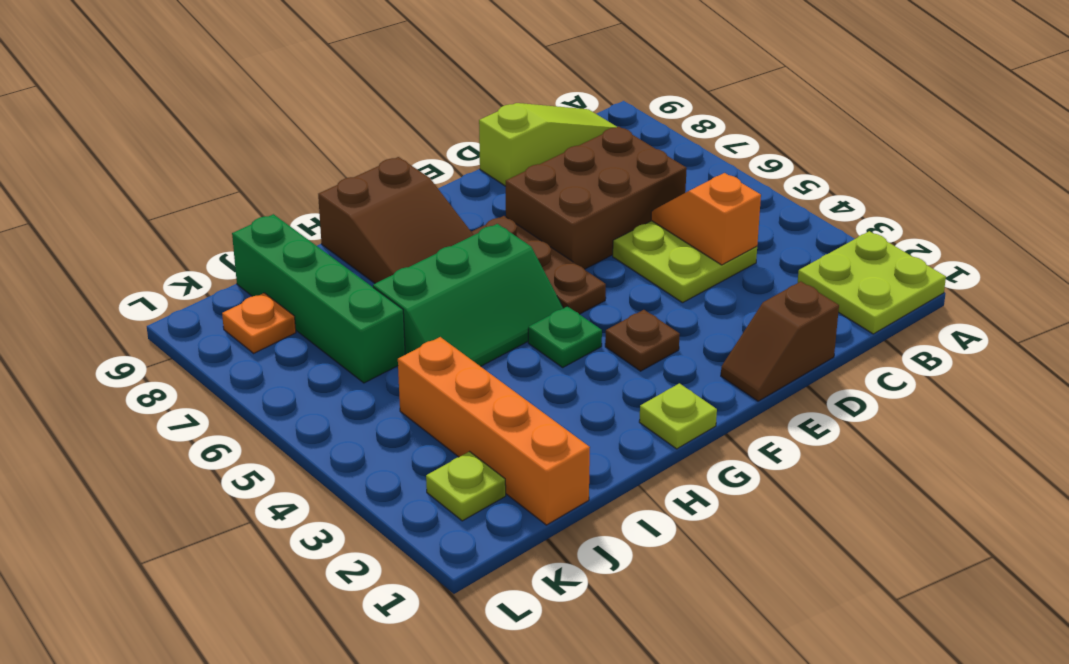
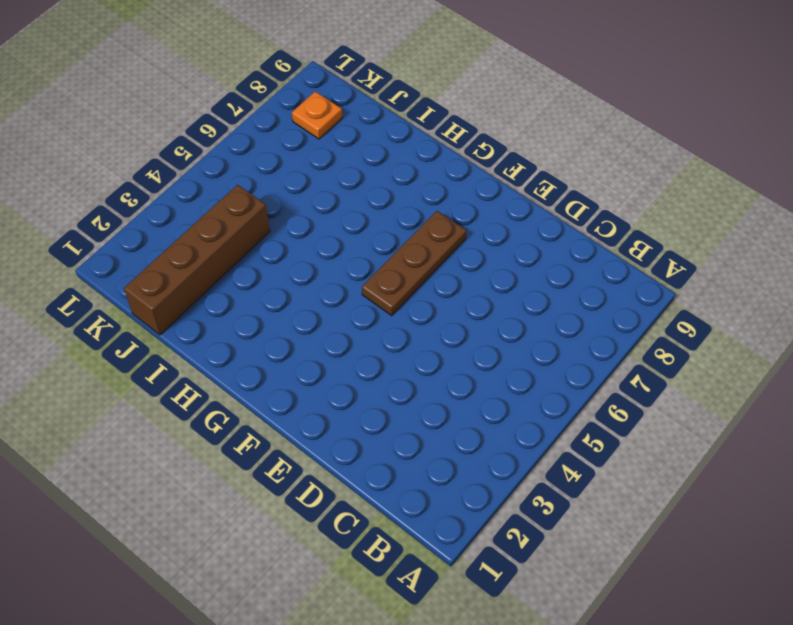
brown 1x4 brick [124,185,270,335] -> orange 1x4 brick [398,337,590,525]
none -> lime 2x2 plate [798,231,946,334]
none -> lime 1x3 slope [479,103,617,186]
none -> lime 2x2 plate [613,221,757,303]

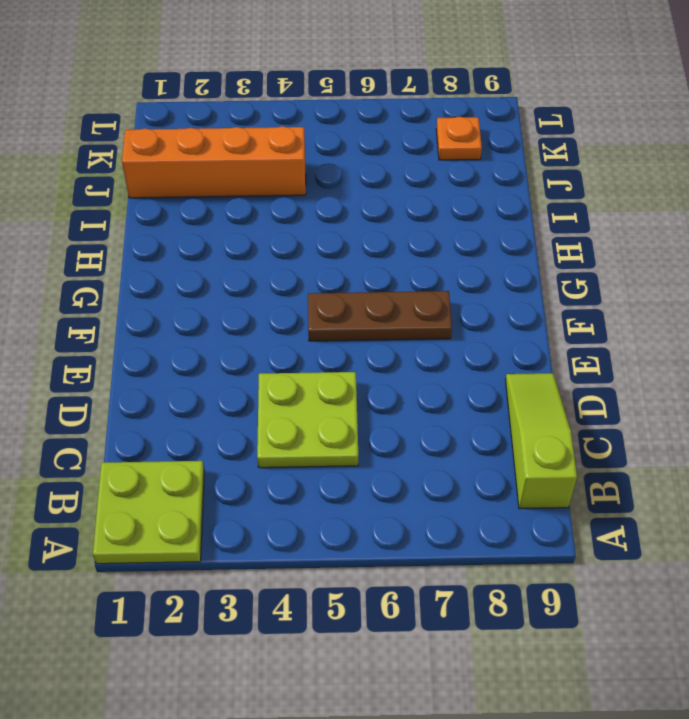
lime 1x3 slope [506,373,577,509] -> lime 1x3 slope turned to [479,103,617,186]
none -> brown 2x3 brick [506,126,687,269]
none -> brown 1x2 slope [721,281,839,401]
none -> brown 1x1 plate [605,310,680,371]

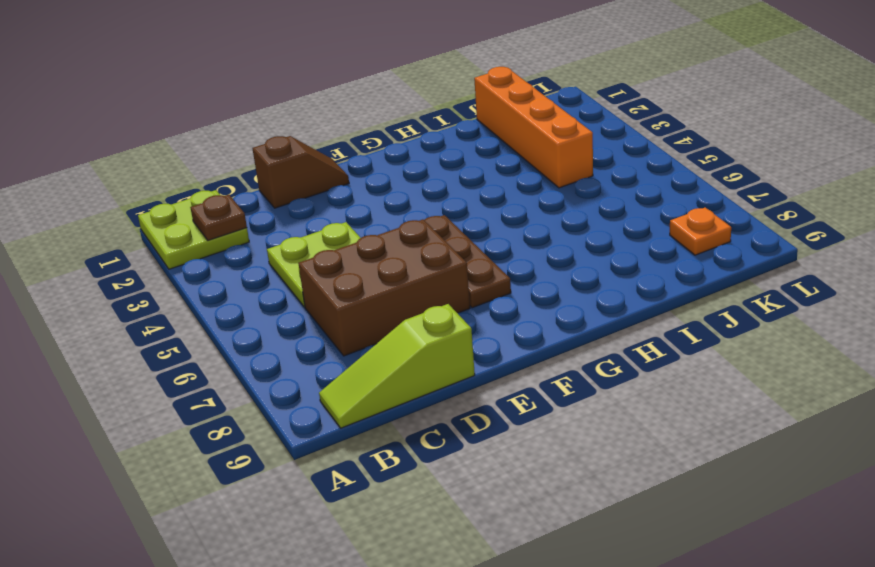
brown 1x1 plate [190,195,247,240] -> brown 1x1 plate moved to [605,310,680,371]
none -> lime 1x1 plate [639,383,717,449]
none -> green 1x1 plate [528,306,602,367]
none -> green 2x3 slope [373,224,563,366]

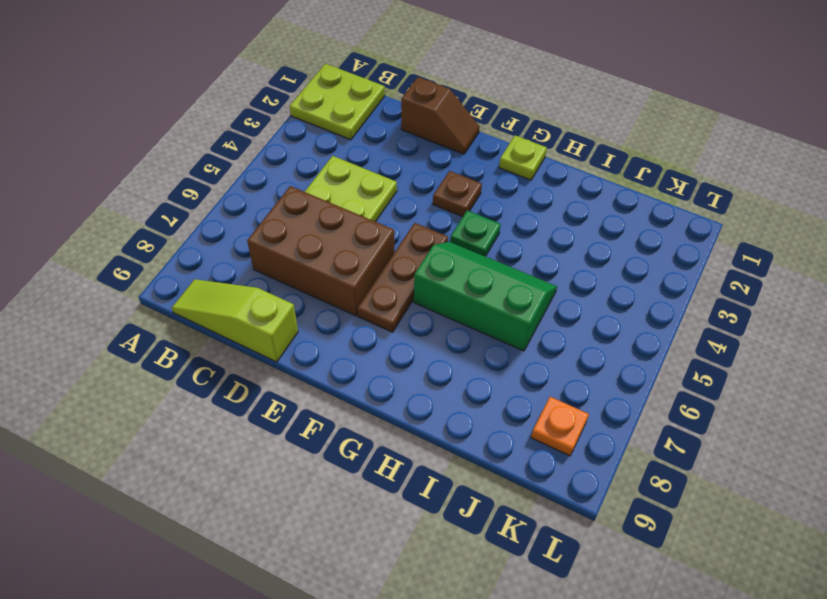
none -> brown 2x3 slope [318,157,473,283]
none -> orange 1x4 brick [398,337,590,525]
none -> green 1x4 brick [232,214,405,383]

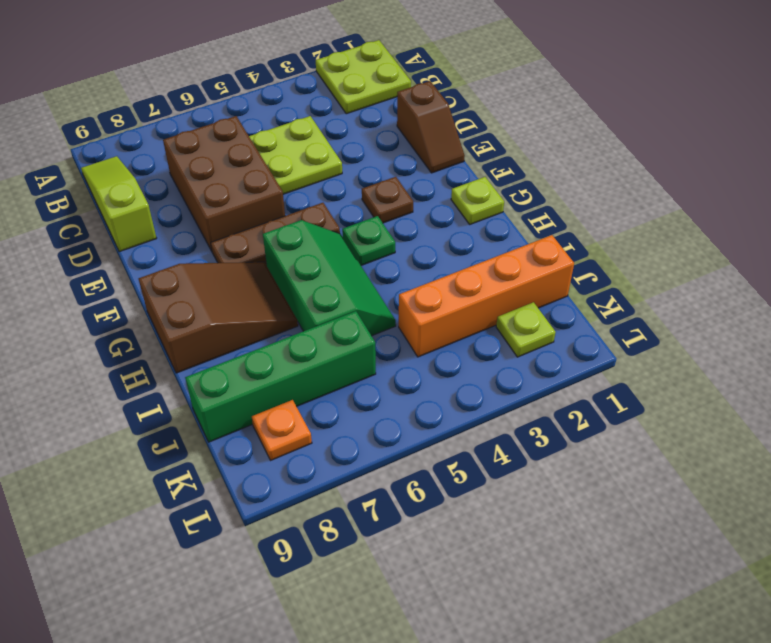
none -> orange 1x2 slope [651,173,761,265]

